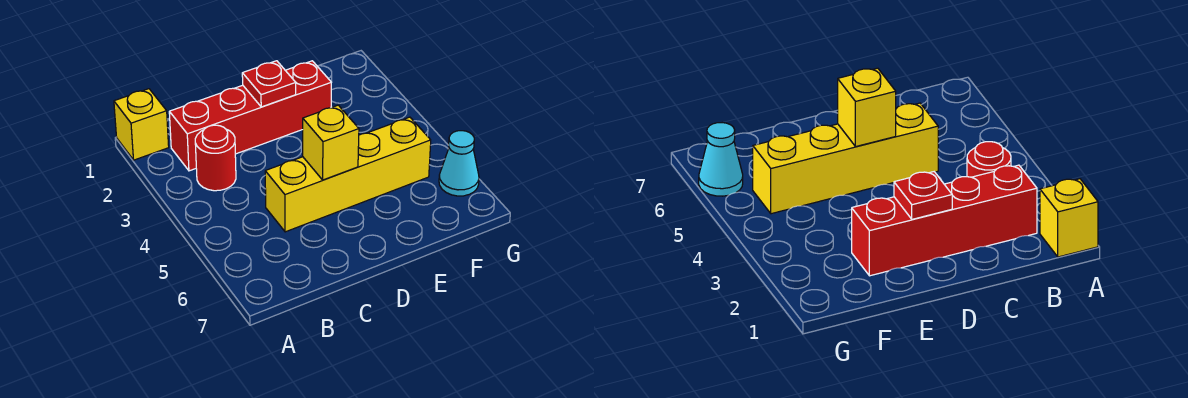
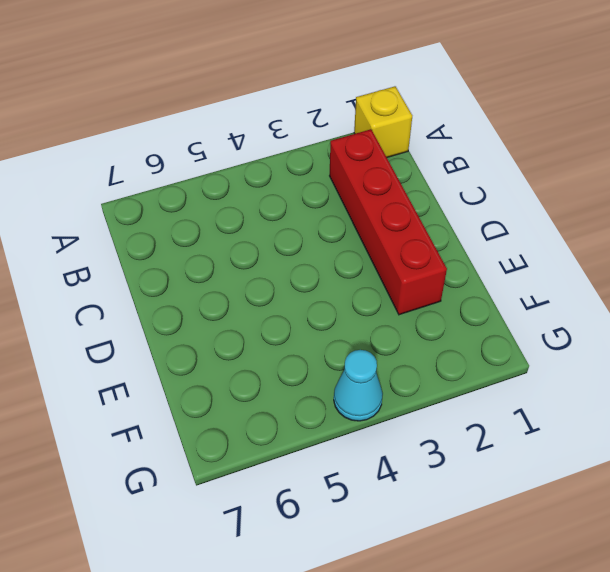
cyan 1x1 cone [334,350,383,421] -> cyan 1x1 cone moved to [439,131,479,196]
none -> red 1x1 round brick [195,125,236,191]
none -> yellow 1x4 brick [265,117,431,232]

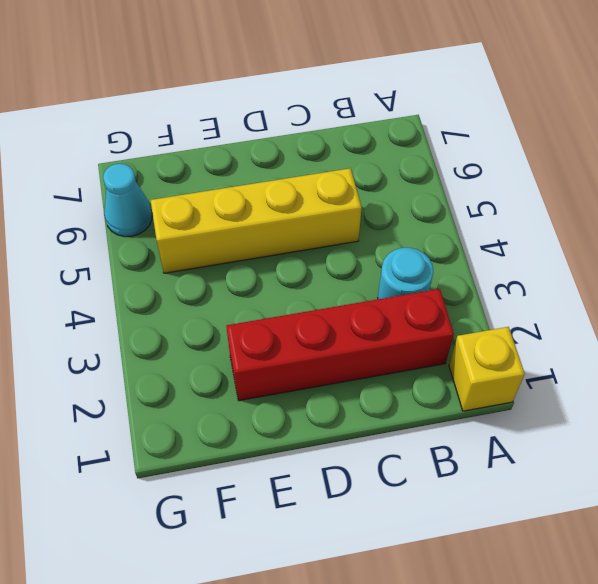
cyan 1x1 round brick [378,248,433,299] -> red 1x1 round brick [195,125,236,191]
none -> red 1x1 plate [242,61,296,107]
none -> yellow 1x1 brick [303,105,359,180]

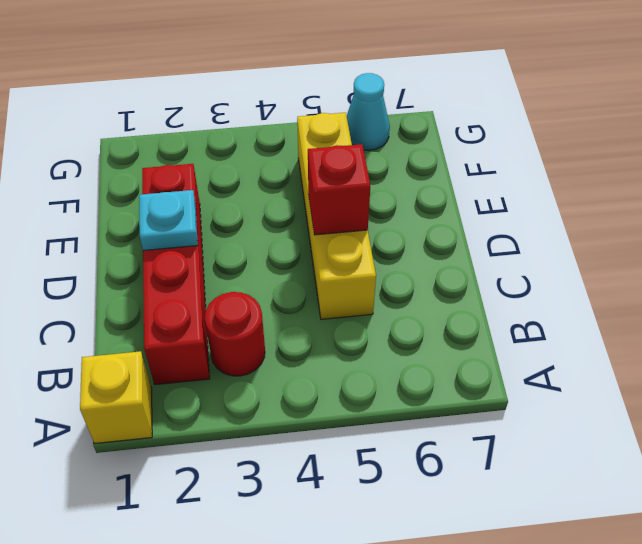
cyan 1x1 plate [139,190,198,251] -> red 1x1 plate [242,61,296,107]
red 1x1 brick [308,144,370,235] -> yellow 1x1 brick [303,105,359,180]

